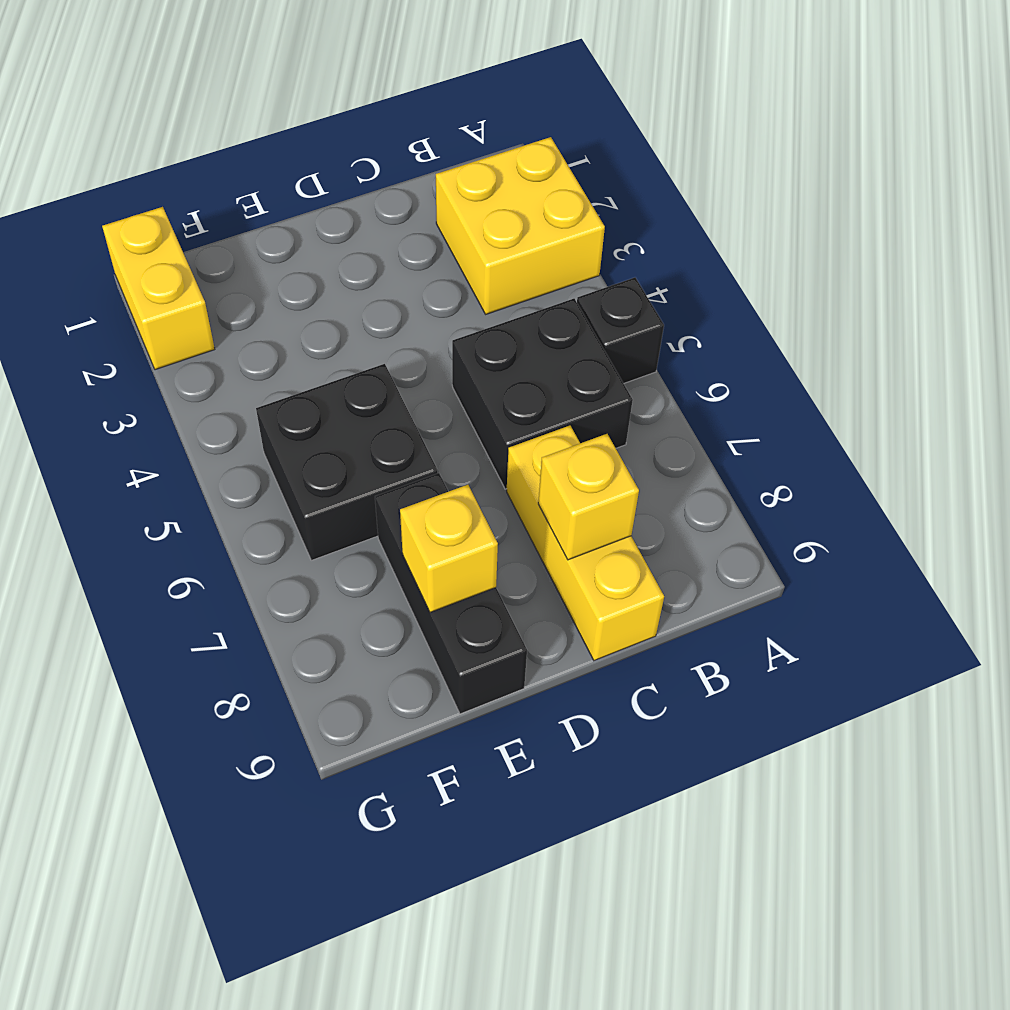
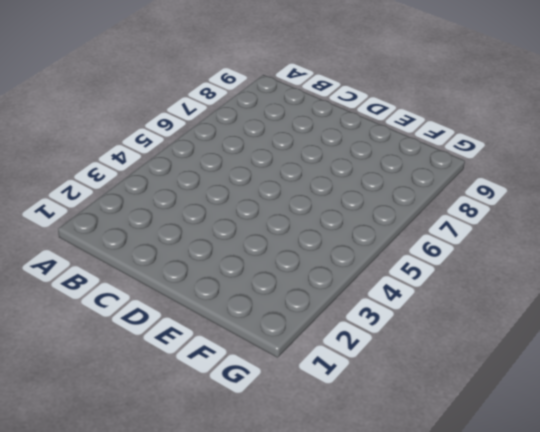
none -> yellow 2x2 brick [436,137,605,314]
none -> black 1x1 brick [577,278,664,384]

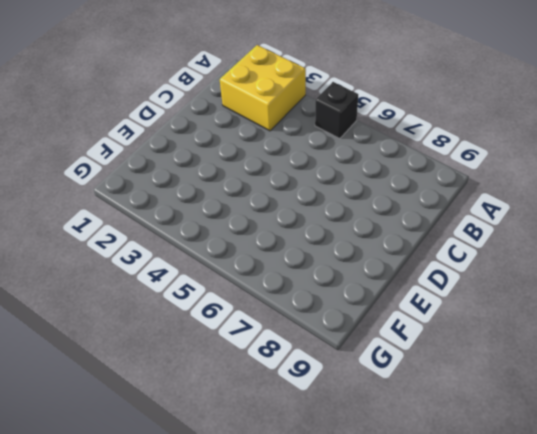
none -> black 2x2 brick [452,299,633,489]
none -> yellow 1x3 brick [507,426,664,661]

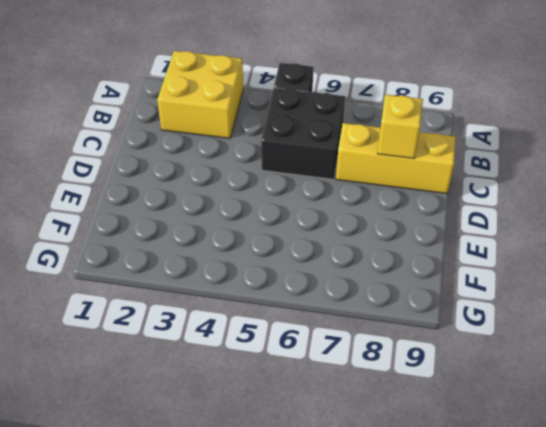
none -> black 2x2 brick [256,364,438,560]
none -> black 1x3 brick [375,473,527,714]

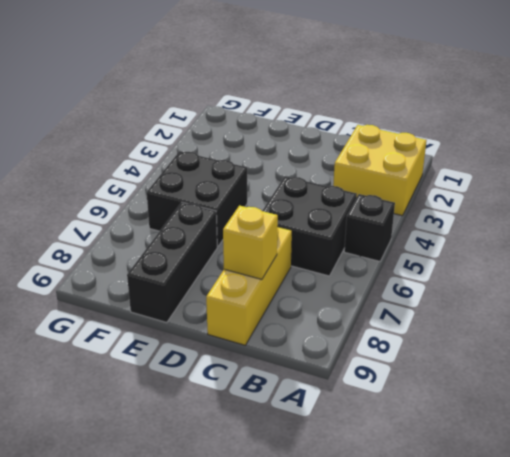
none -> yellow 1x2 brick [102,207,215,370]
none -> yellow 1x1 brick [400,485,498,612]

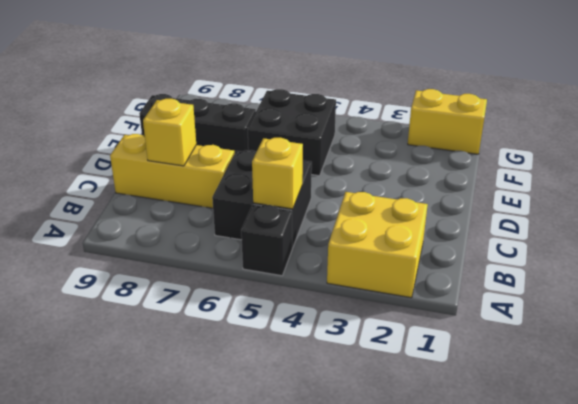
yellow 1x1 brick [252,138,303,209] -> yellow 1x1 brick moved to [400,485,498,612]

